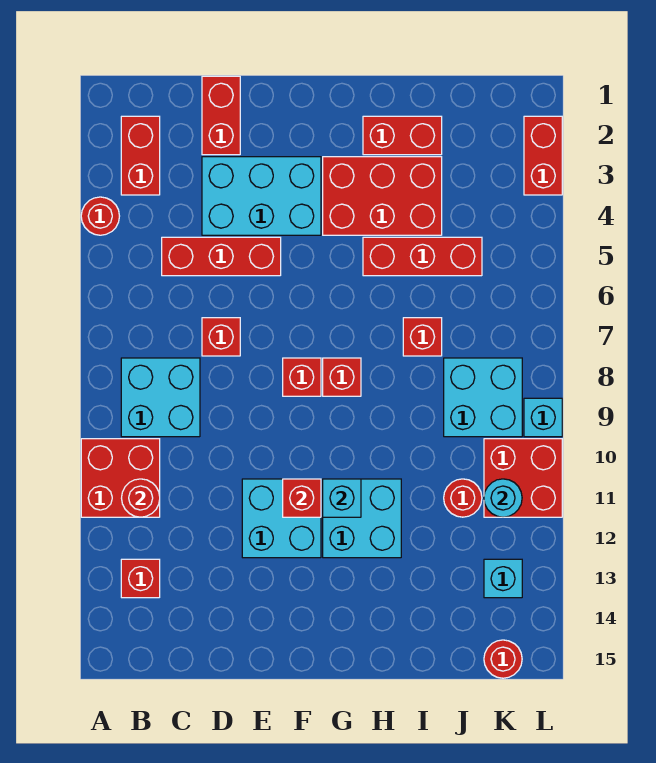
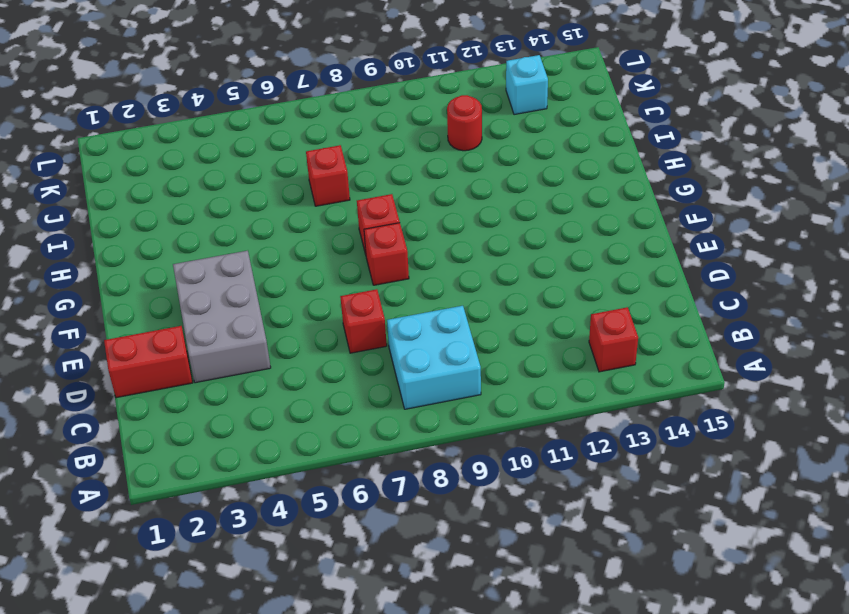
grey 2x3 brick [173,251,271,383] -> cyan 2x3 brick [202,157,321,235]
none -> red 1x1 round brick [81,197,119,235]
none -> red 2x2 brick [81,439,160,517]
none -> red 1x2 brick [121,116,160,195]

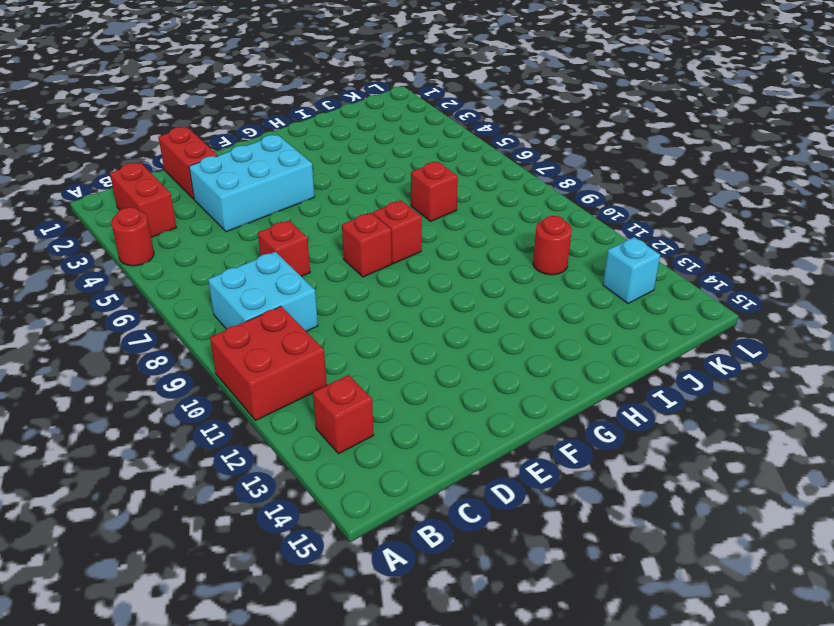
none -> red 1x3 brick [162,237,281,276]
none -> cyan 2x2 brick [242,479,321,558]
none -> red 2x3 brick [323,157,442,235]

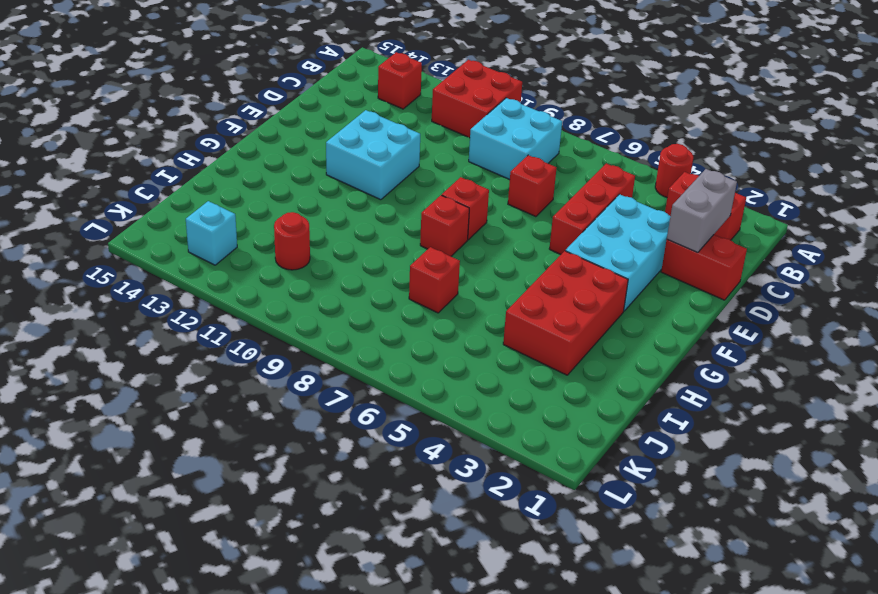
grey 1x2 brick [667,169,737,252] -> none
none -> cyan 2x2 brick [323,479,401,558]
none -> red 1x2 brick [363,116,442,155]
none -> red 1x3 brick [363,237,482,276]

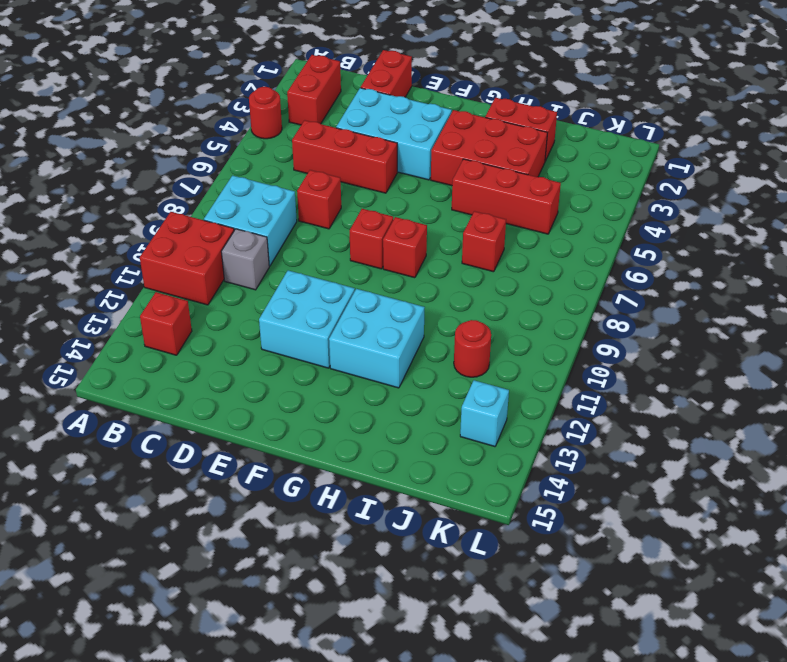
grey 1x1 brick [221,229,269,290] -> none
none -> cyan 2x2 brick [444,358,522,437]
none -> red 2x2 brick [484,439,562,517]
none -> red 1x1 round brick [484,640,522,678]

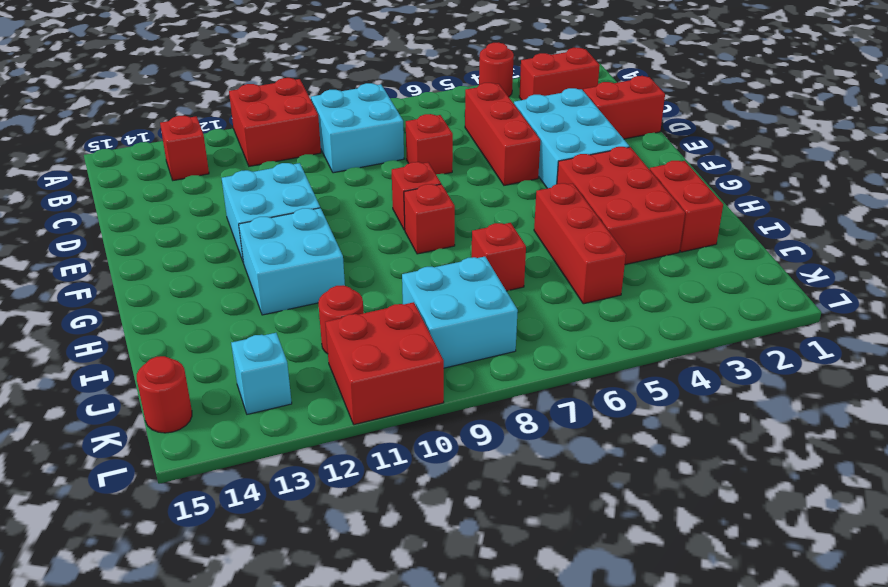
none -> red 1x2 brick [524,116,562,195]
none -> cyan 1x1 brick [524,398,562,437]
none -> red 1x1 round brick [122,479,160,517]

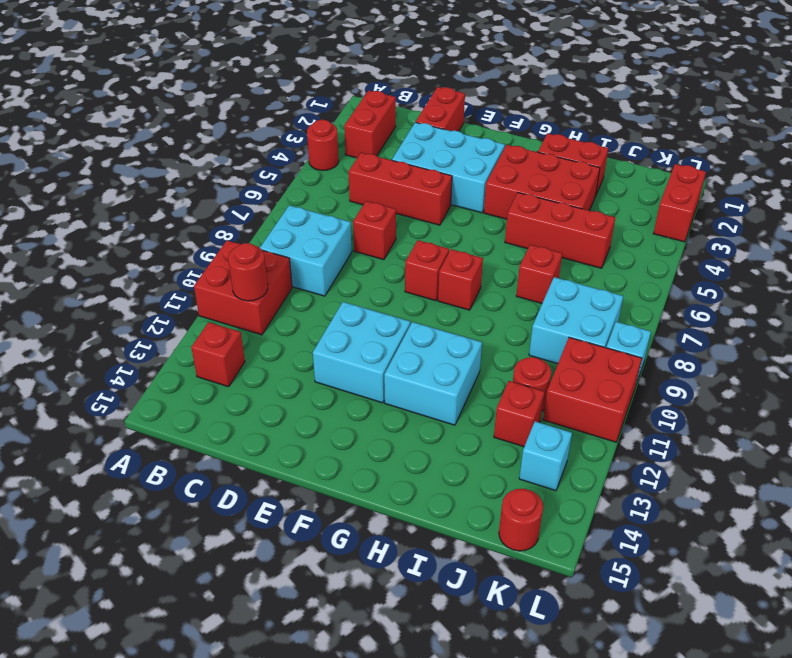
red 1x1 brick [494,381,544,447] -> red 1x1 brick moved to [283,479,321,517]
none -> cyan 1x1 brick [323,479,361,517]
none -> cyan 1x1 round brick [484,479,522,517]

